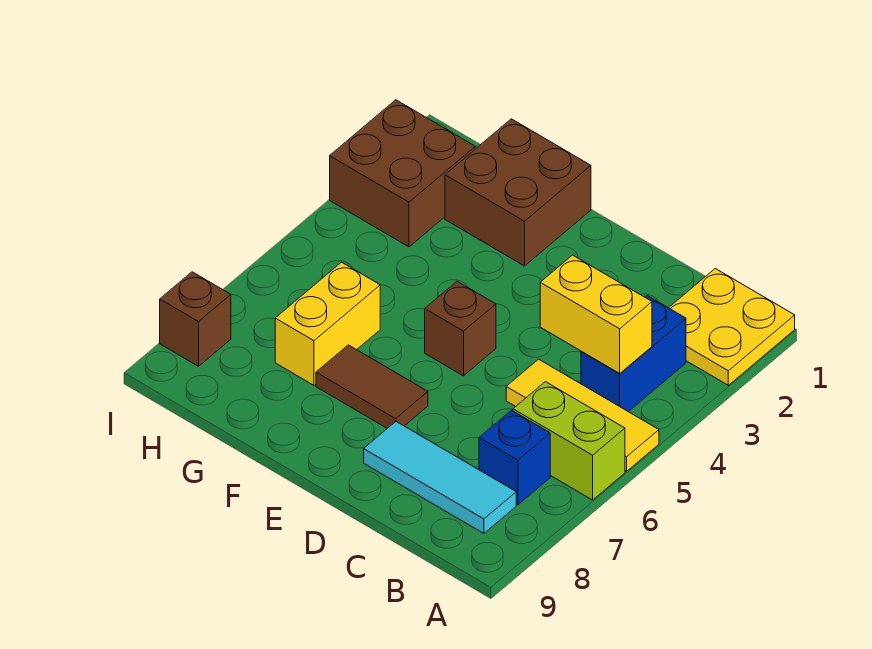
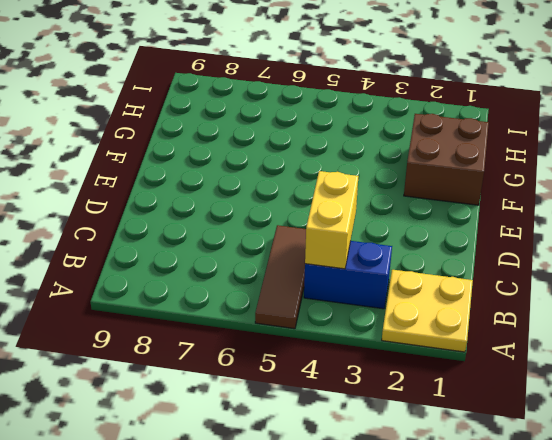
brown 1x3 tile [255,225,306,329] -> yellow 1x3 tile [506,359,659,471]
none -> lime 1x2 brick [513,382,625,500]
none -> blue 1x1 brick [479,410,550,505]
none -> cyan 1x3 tile [364,422,516,533]

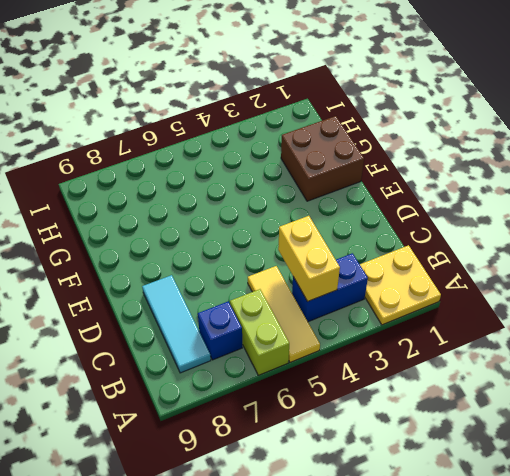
none -> brown 1x1 brick [425,281,496,376]
none -> brown 1x2 tile [316,345,428,428]
none -> yellow 1x2 brick [275,262,380,385]

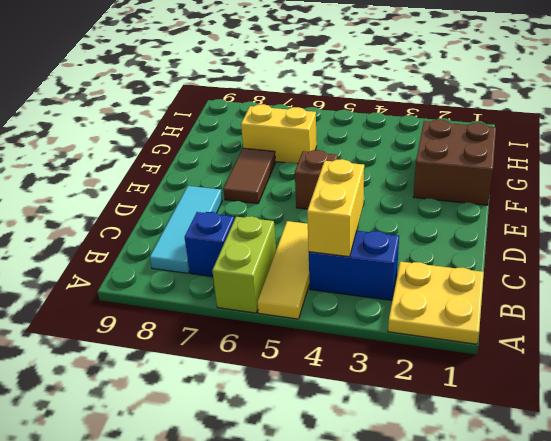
none -> brown 2x2 brick [330,100,475,247]
none -> brown 1x1 brick [160,272,231,366]

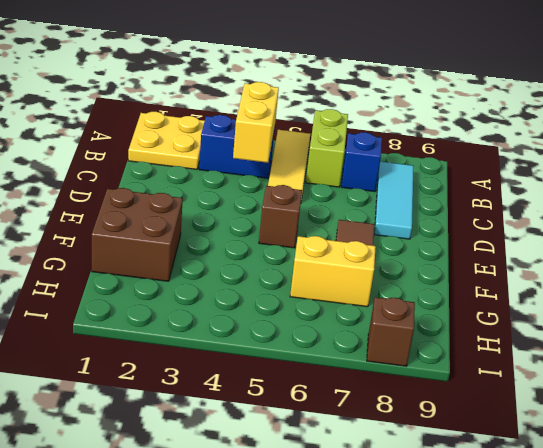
none -> brown 2x2 brick [330,100,475,247]

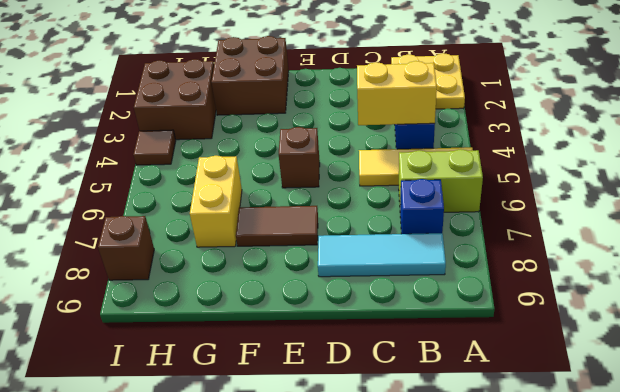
brown 1x1 tile [133,130,176,165] -> none

